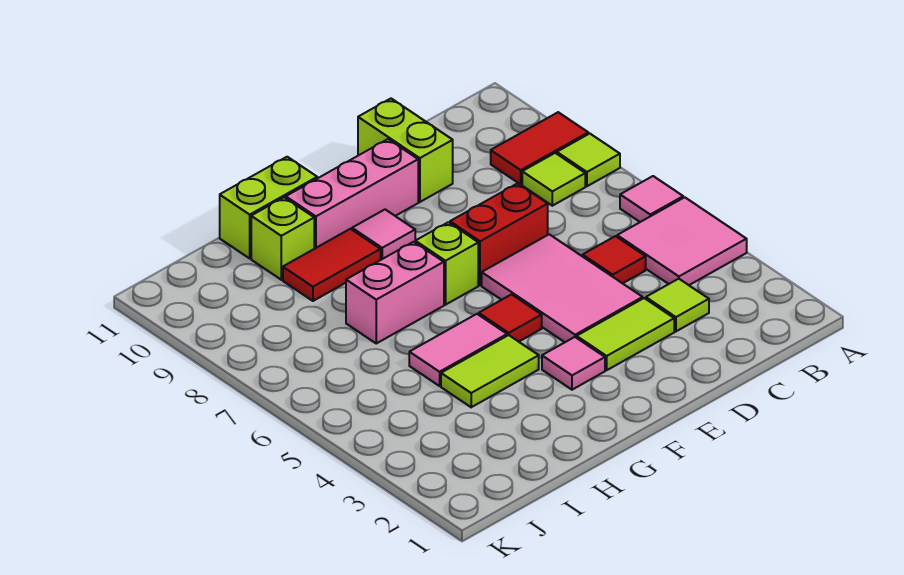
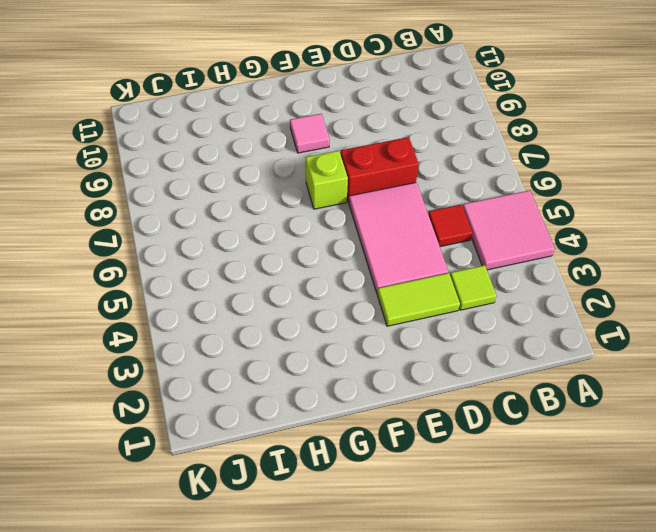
none -> pink 1x1 tile [620,176,683,222]
none -> lime 1x1 tile [557,134,620,186]
none -> red 1x2 tile [491,112,588,184]

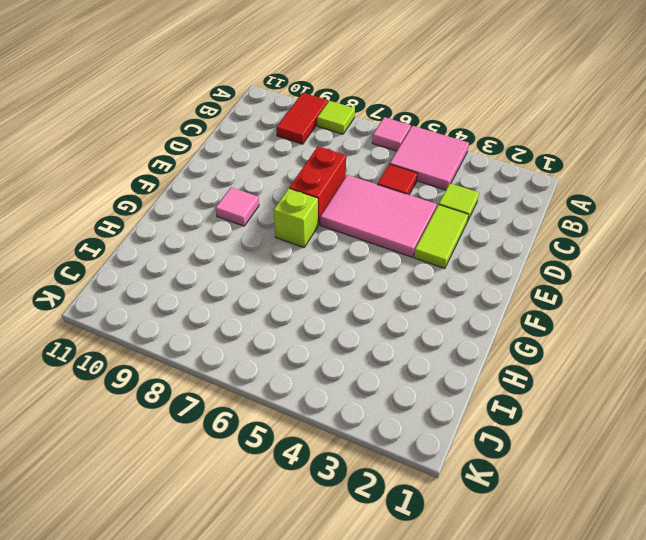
none -> lime 1x1 tile [522,153,585,206]
none -> lime 1x2 brick [358,99,453,202]
none -> pink 1x3 brick [286,139,418,249]

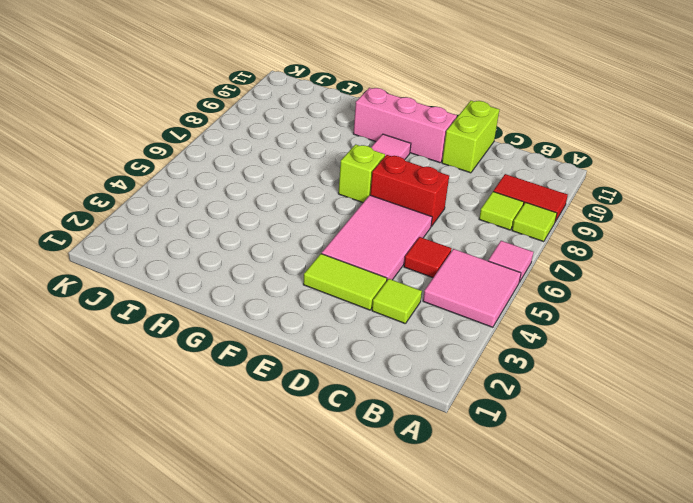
none -> pink 1x1 tile [542,337,605,390]
none -> red 1x1 tile [479,294,542,342]
none -> lime 1x2 tile [441,335,539,407]

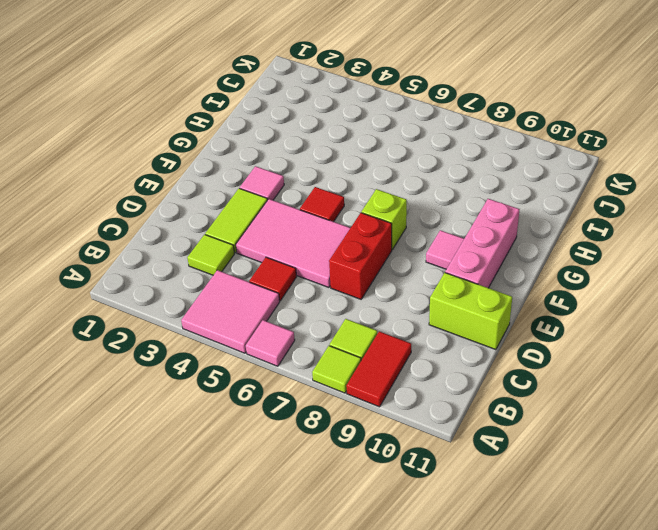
none -> lime 1x2 tile [441,335,539,407]
none -> pink 1x2 tile [409,314,507,386]
none -> pink 1x2 brick [346,242,444,343]

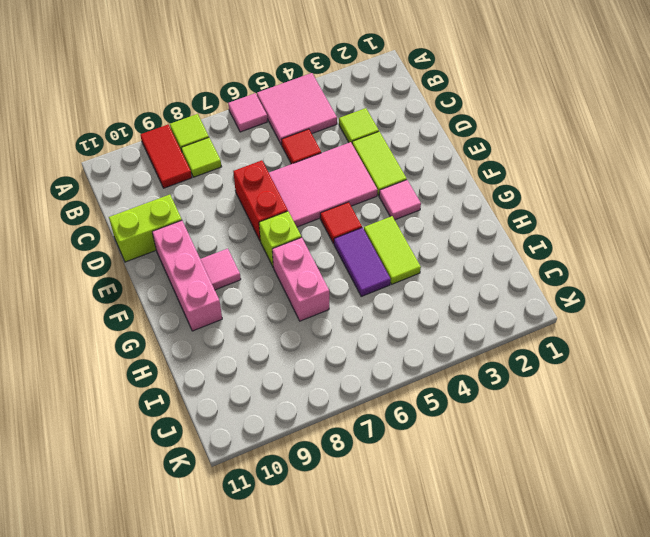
purple 1x2 tile [334,228,391,296] -> pink 1x2 tile [409,314,507,386]
none -> red 1x2 tile [283,229,381,301]
none -> lime 1x2 brick [220,157,317,258]
none -> lime 1x1 brick [251,197,314,280]

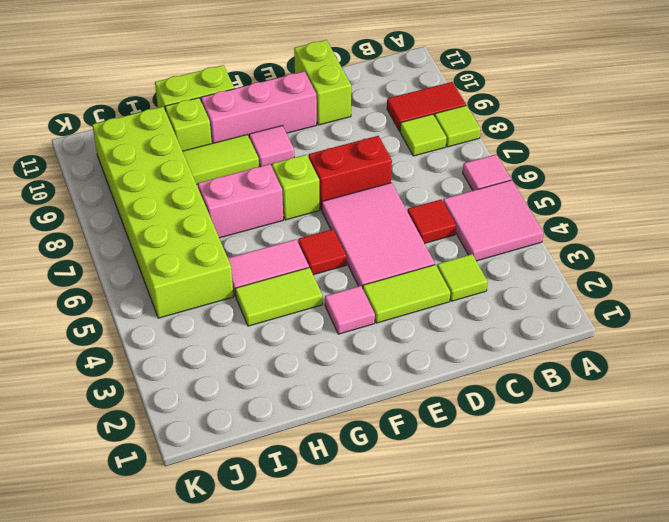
lime 1x2 tile [182,135,259,185] -> red 1x2 tile [283,229,381,301]
lime 2x6 brick [92,107,234,318] -> none

